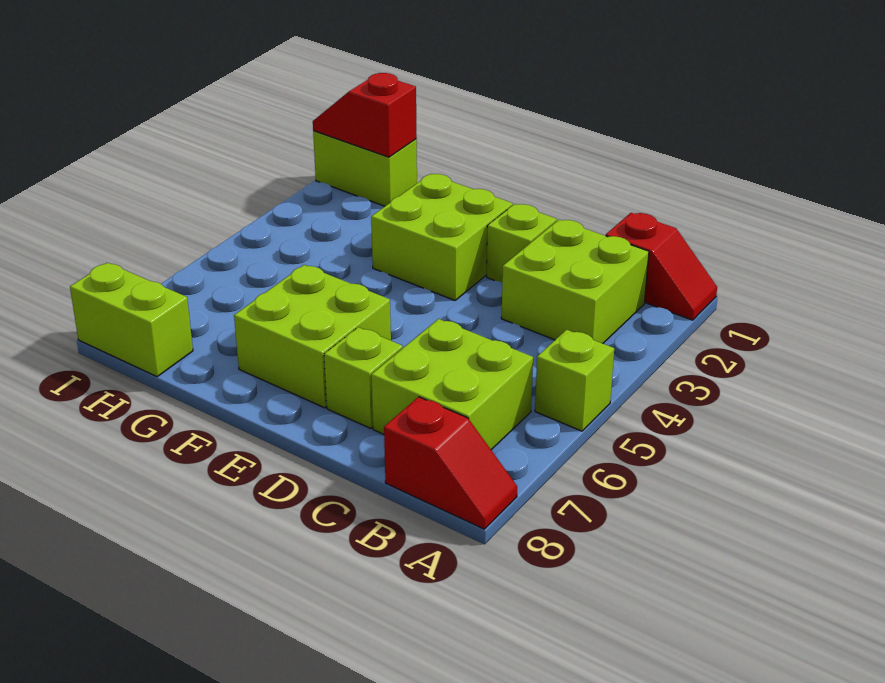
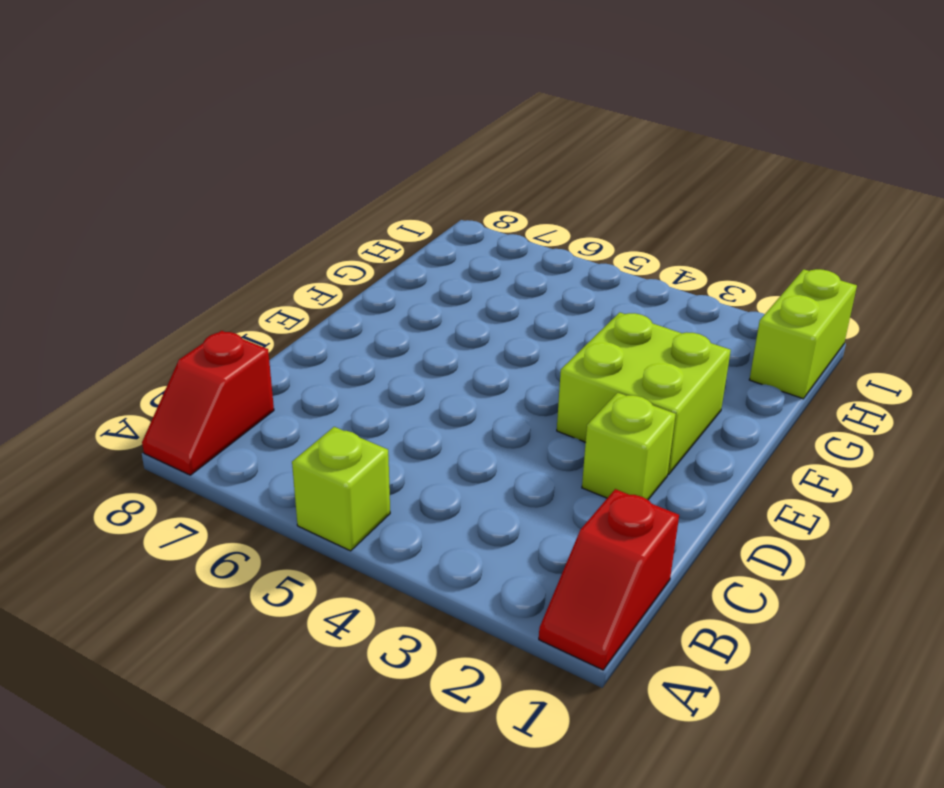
none -> lime 2x2 brick [501,220,649,343]
none -> lime 2x2 brick [371,319,533,450]
none -> lime 1x1 brick [324,327,403,429]

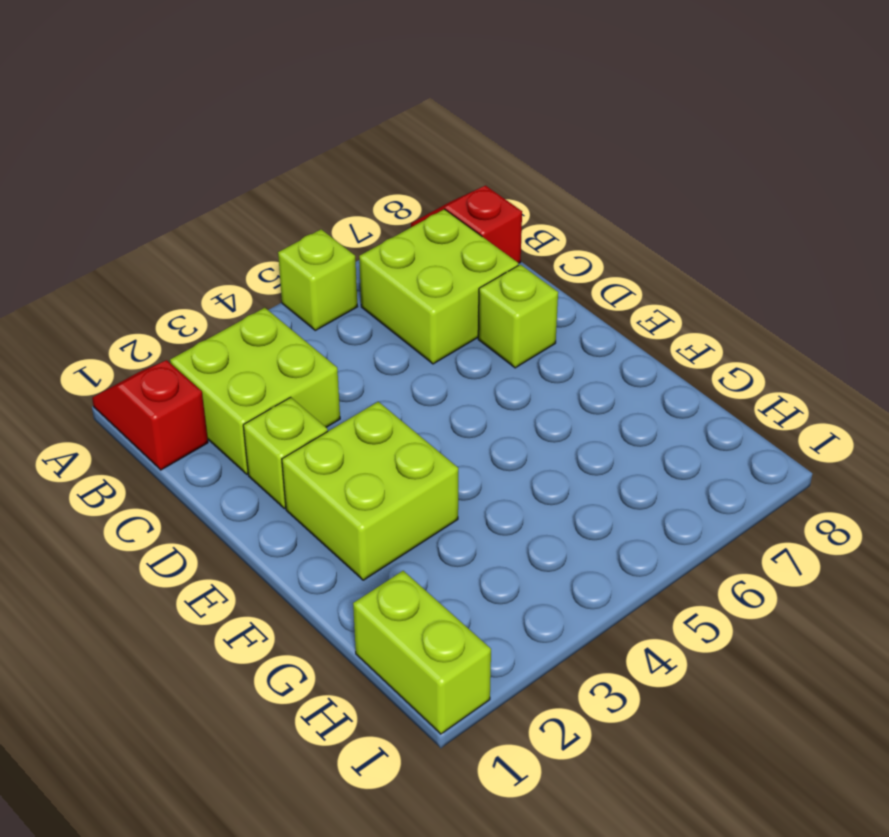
none -> lime 2x2 brick [234,265,391,408]
none -> lime 1x2 brick [70,263,193,377]
none -> red 1x2 slope [313,73,417,157]

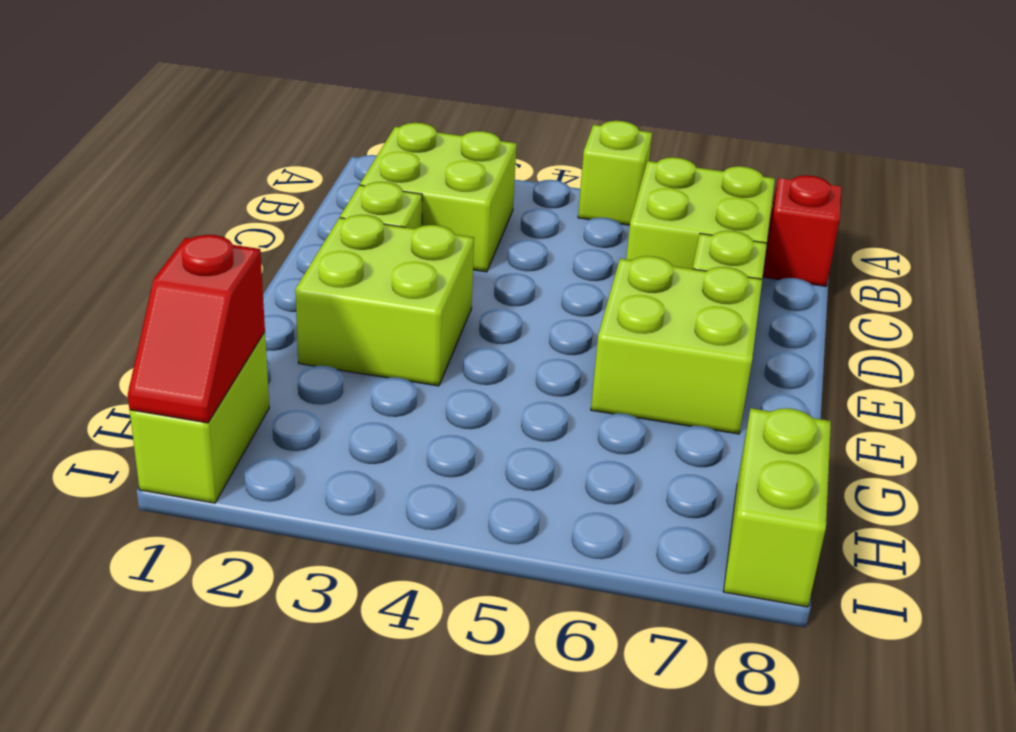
none -> red 1x2 slope [606,213,717,320]

